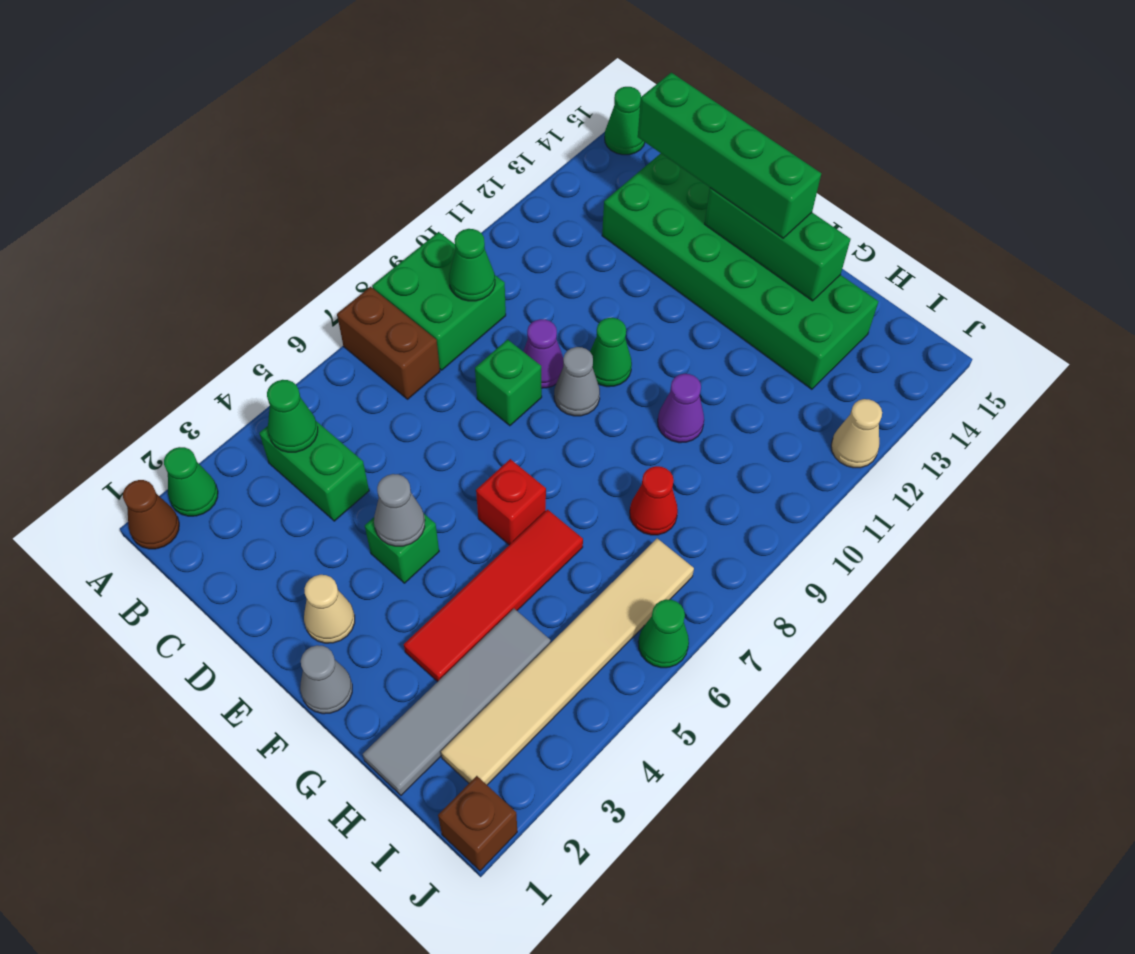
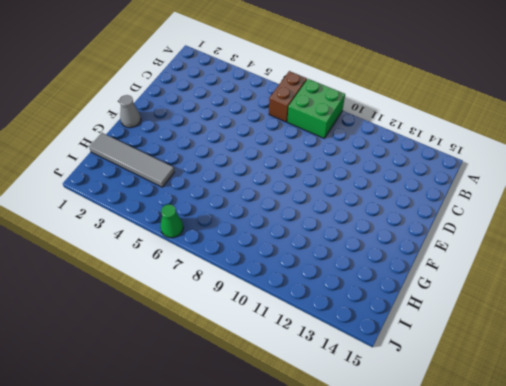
none -> brown 1x1 cone [123,480,179,549]
none -> green 1x1 cone [164,447,218,516]
none -> green 1x1 cone [605,87,645,155]

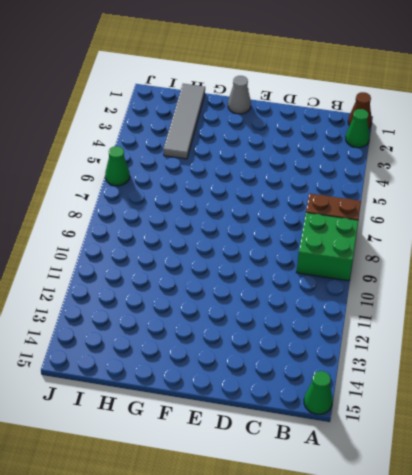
none -> green 1x2 brick [259,421,369,521]
none -> green 2x6 brick [602,154,878,389]
none -> green 1x1 brick [475,340,542,426]

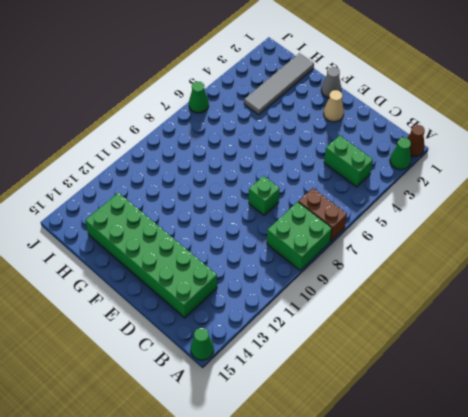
none -> purple 1x1 cone [523,319,563,388]
none -> green 1x1 brick [365,514,439,583]
none -> grey 1x1 cone [554,347,600,416]

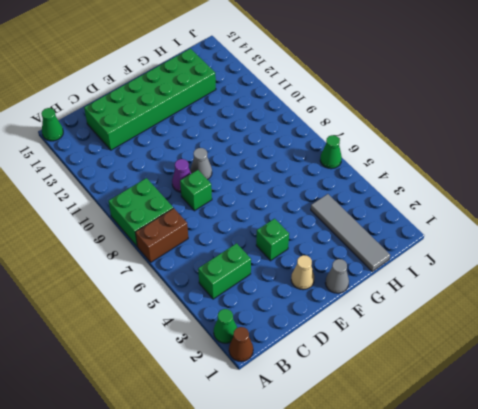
none -> green 1x1 cone [590,318,632,387]
none -> red 1x1 brick [476,459,546,545]
none -> red 1x4 tile [404,510,583,682]

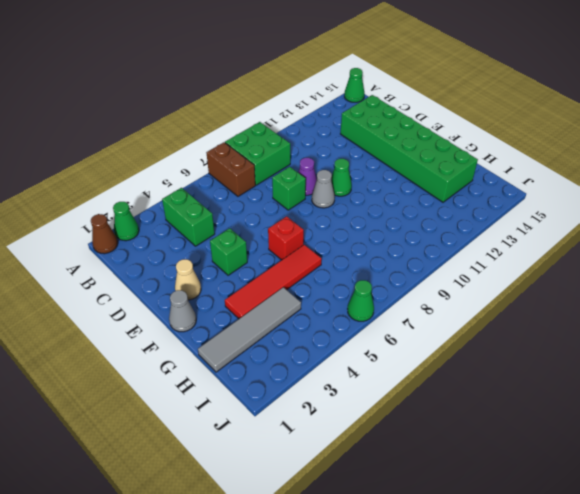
none -> purple 1x1 cone [658,374,704,443]
none -> red 1x1 cone [630,466,678,535]
none -> tan 1x6 tile [441,538,694,785]

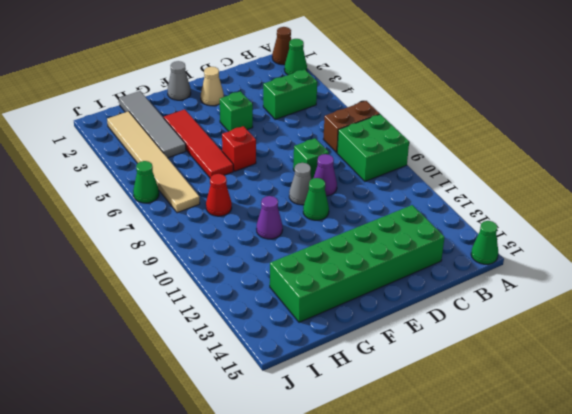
none -> brown 1x1 brick [438,776,517,871]
none -> tan 1x1 cone [831,399,882,468]
none -> green 1x1 cone [267,380,318,452]

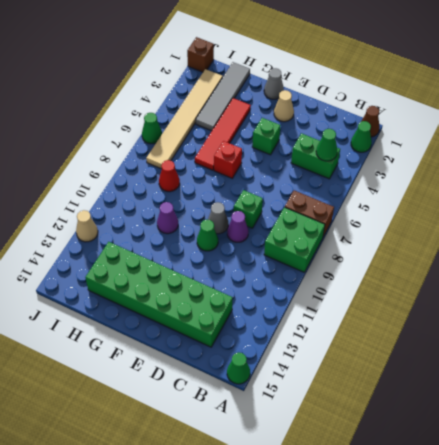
none -> green 1x1 cone [449,229,495,301]
none -> grey 1x1 cone [374,474,425,546]
none -> green 1x3 brick [705,188,851,301]

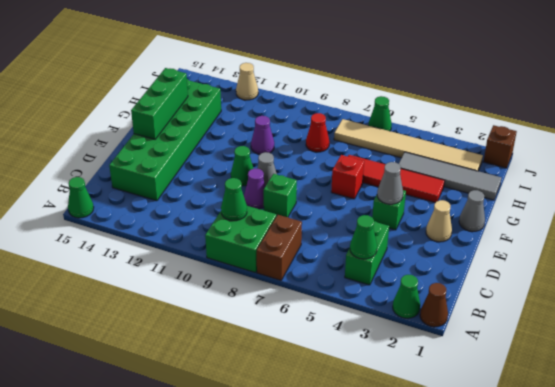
none -> green 1x4 brick [638,73,821,238]

